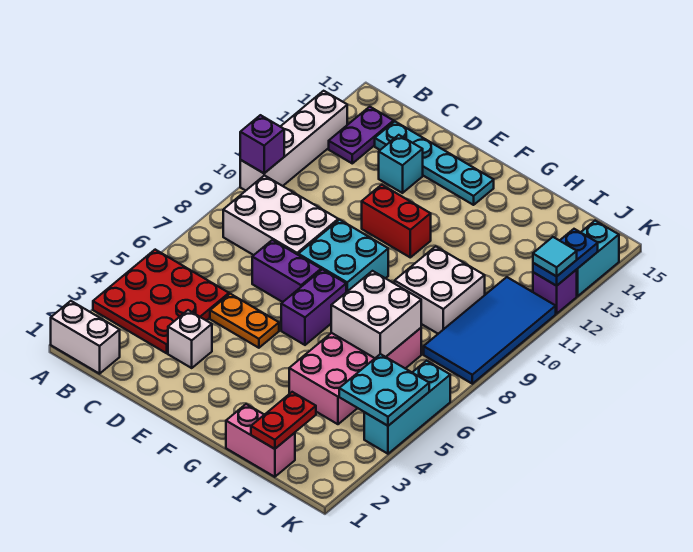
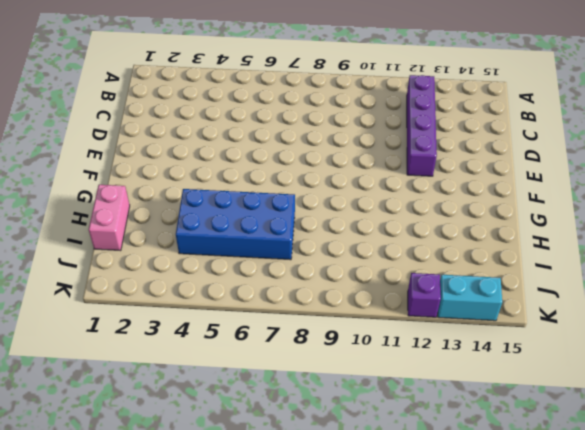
purple 1x4 brick [407,75,437,176] -> none
blue 2x4 brick [176,189,295,260] -> pink 2x4 brick [289,328,421,424]
none -> white 1x2 brick [51,301,120,374]
none -> red 3x3 plate [93,250,229,353]
none -> white 1x4 brick [240,91,347,191]

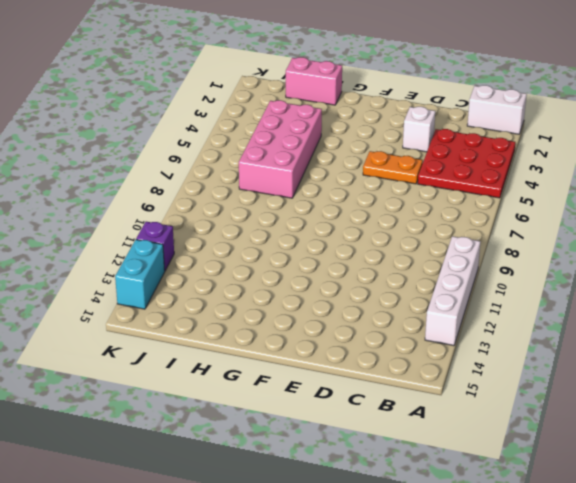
none -> white 2x3 brick [223,175,338,255]
none -> purple 1x2 plate [329,107,394,163]
none -> cyan 1x4 plate [375,121,494,205]

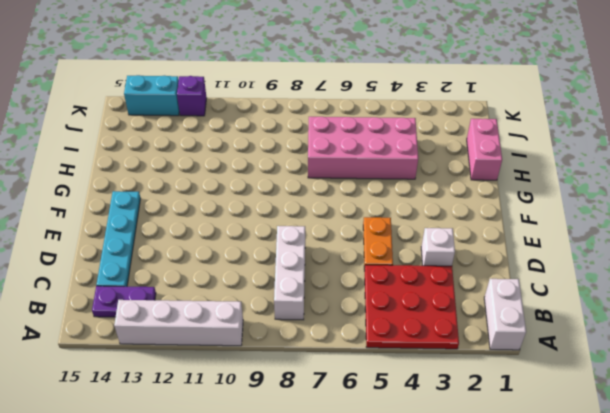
white 1x3 brick [274,226,305,320] -> white 2x3 brick [223,175,338,255]
none -> purple 1x2 brick [252,240,321,302]
none -> cyan 1x1 brick [379,135,423,193]
none -> cyan 2x2 brick [298,220,388,292]

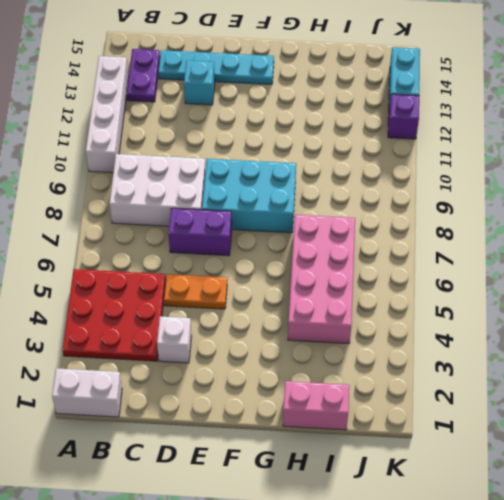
cyan 2x3 brick [202,159,296,233] -> cyan 2x2 brick [298,220,388,292]
none -> red 1x2 brick [362,185,431,257]
none -> purple 1x2 brick [281,269,346,345]
none -> white 2x2 brick [395,246,485,334]

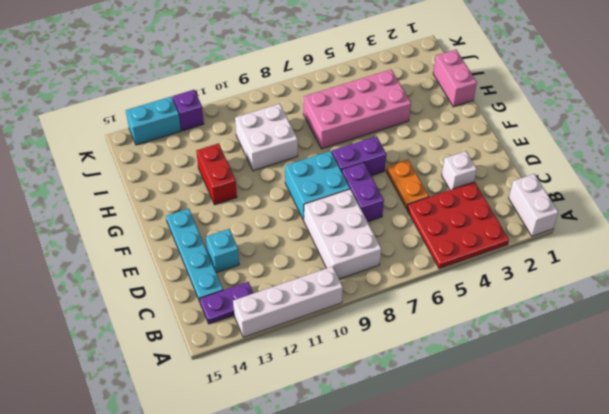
red 1x2 brick [196,143,237,205] -> red 1x2 brick moved to [362,185,431,257]
none -> blue 2x4 tile [424,277,556,384]
none -> cyan 1x3 brick [364,361,450,454]
none -> purple 1x1 brick [240,115,284,173]

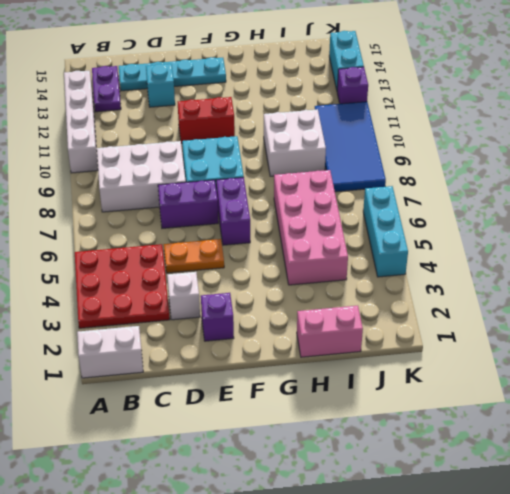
purple 1x1 brick [201,293,234,341] -> purple 1x1 brick moved to [240,115,284,173]
none -> white 2x2 brick [331,271,421,358]
none -> red 1x2 plate [251,392,316,449]
none -> cyan 2x2 plate [339,354,429,426]

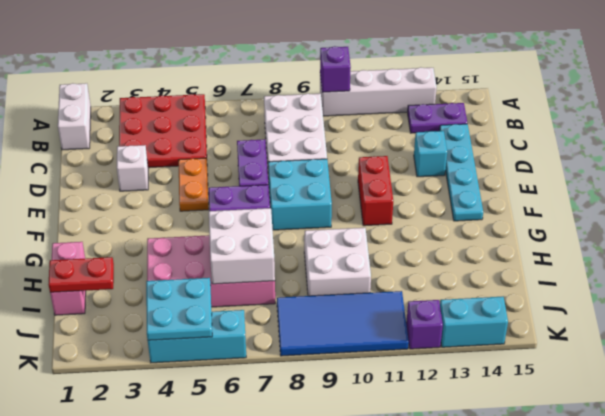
none -> blue 1x2 plate [533,229,598,286]
none -> cyan 1x1 tile [533,237,577,276]

